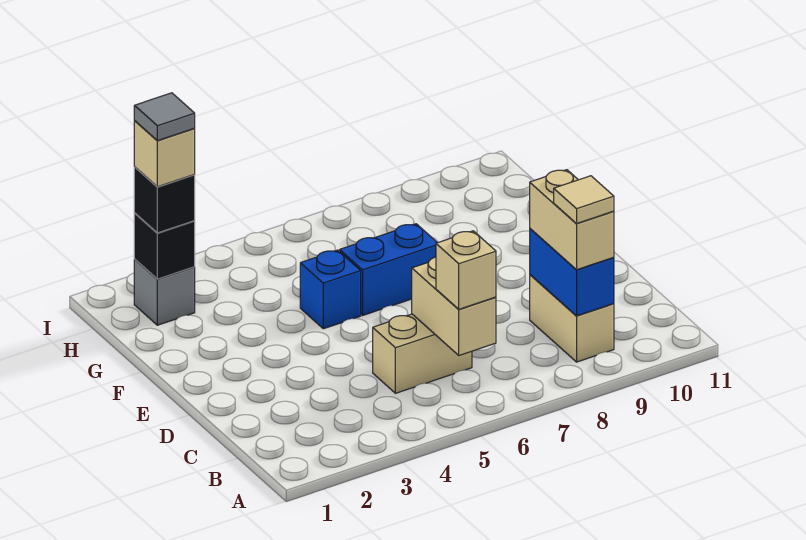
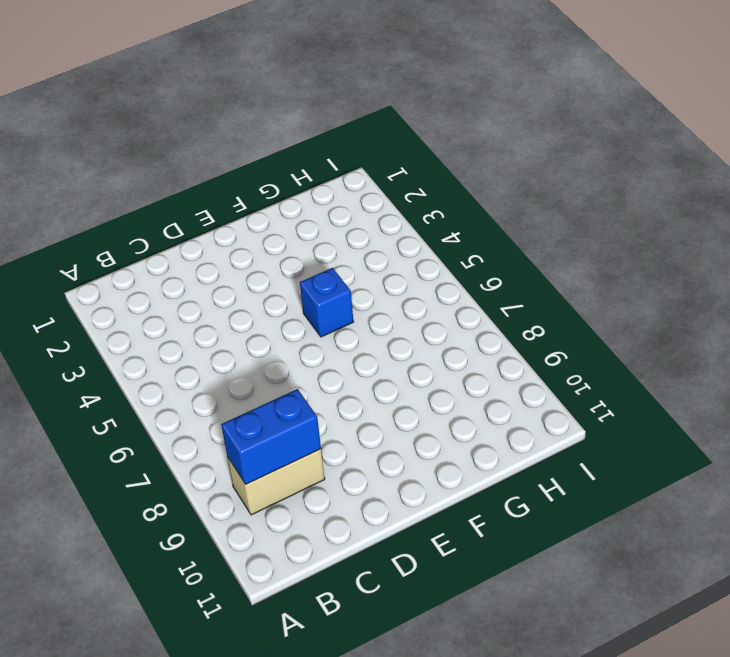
none -> tan 1x2 brick [373,314,472,393]
none -> blue 1x2 brick [340,224,437,315]
none -> grey 1x1 brick [134,260,195,325]

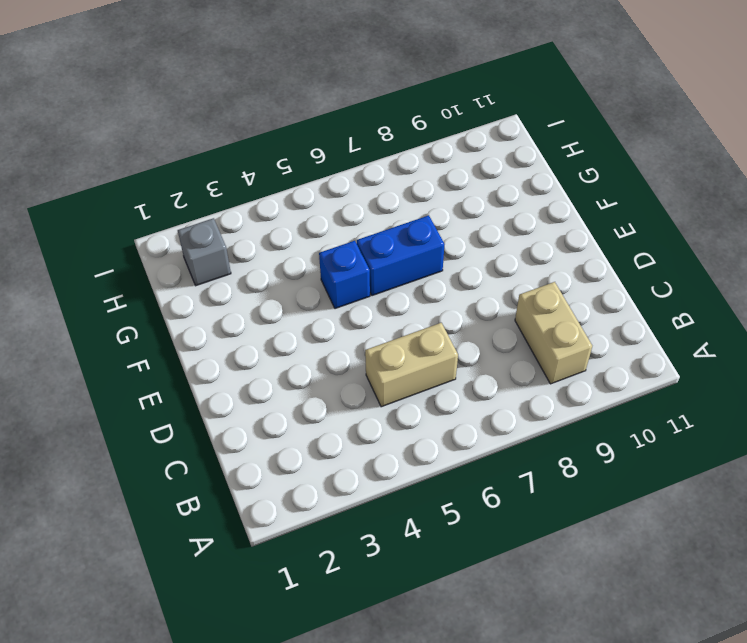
none -> tan 1x2 brick [412,257,496,355]
none -> blue 1x2 brick [530,229,614,316]
none -> black 1x1 brick [134,213,195,279]

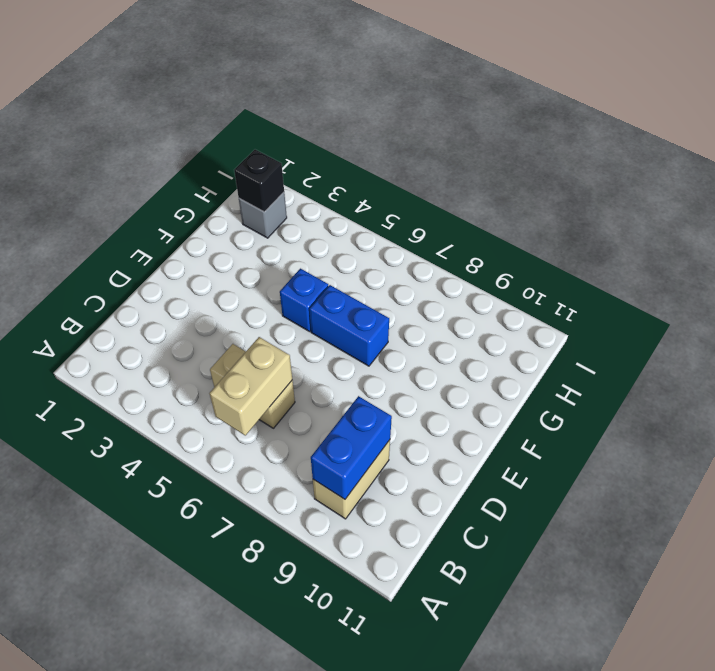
none -> tan 1x1 brick [436,231,496,309]
none -> tan 1x2 brick [530,170,614,270]
none -> black 1x1 brick [134,167,195,233]

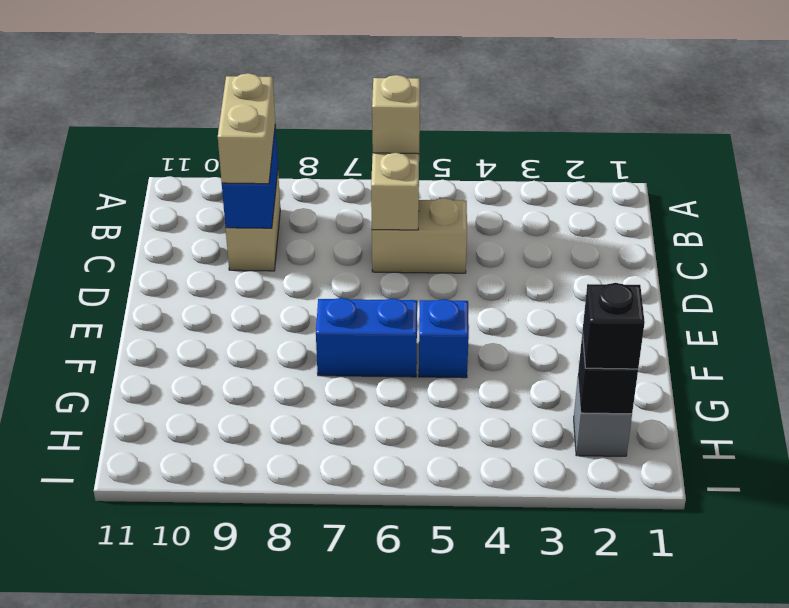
none -> tan 1x1 tile [554,176,614,223]
none -> tan 1x1 brick [134,121,195,187]
none -> grey 1x1 tile [134,93,195,141]

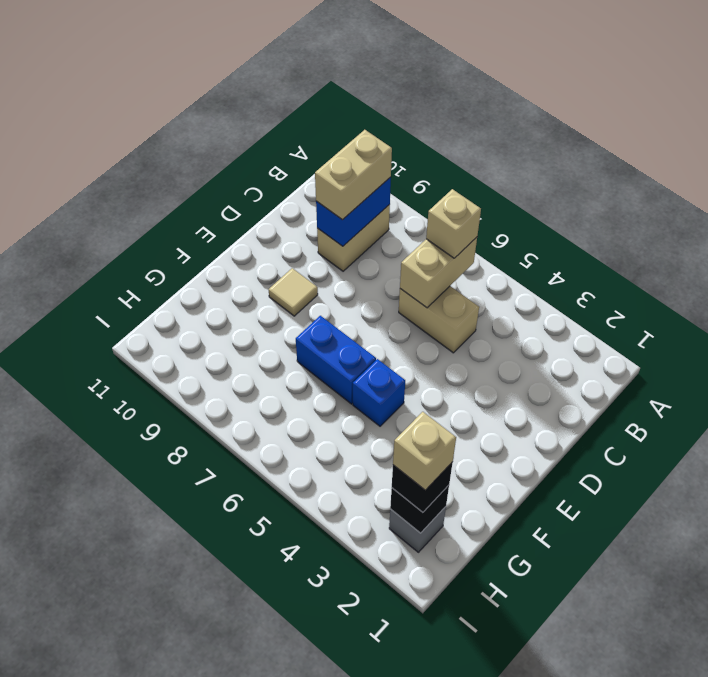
tan 1x1 tile [269,268,318,316] -> tan 1x1 tile moved to [554,176,614,223]
none -> grey 1x1 tile [134,93,195,141]

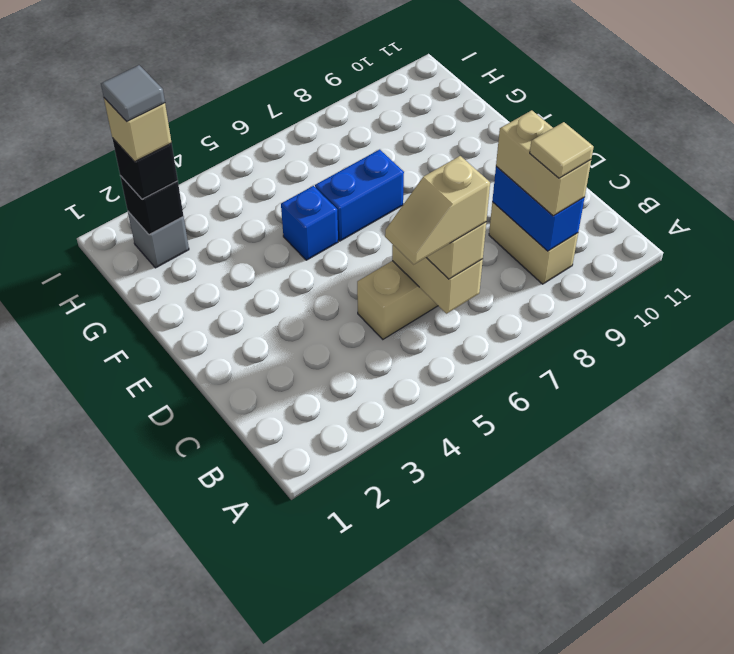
tan 1x2 slope [385,156,490,264] -> none

